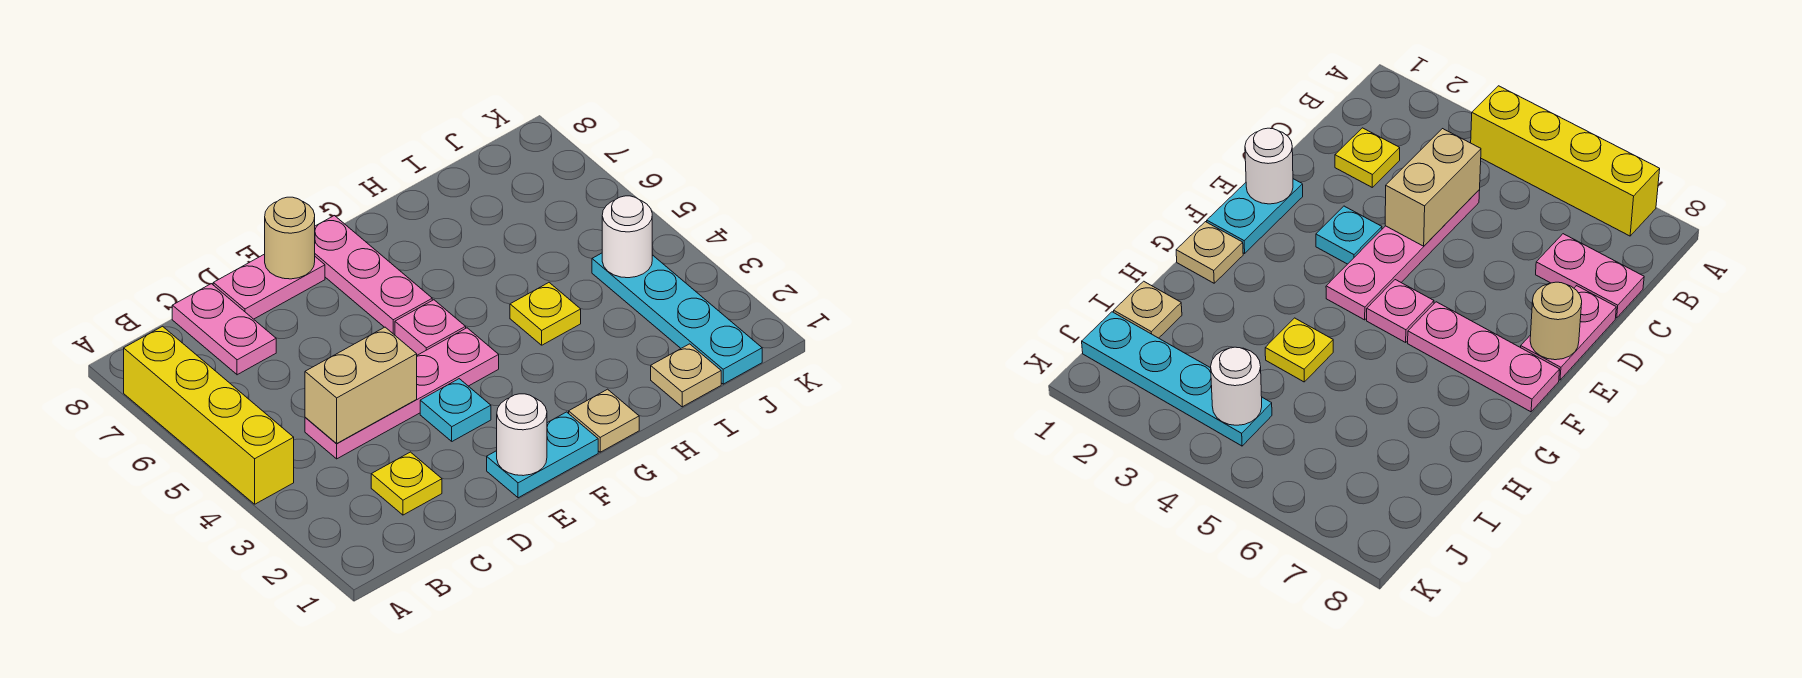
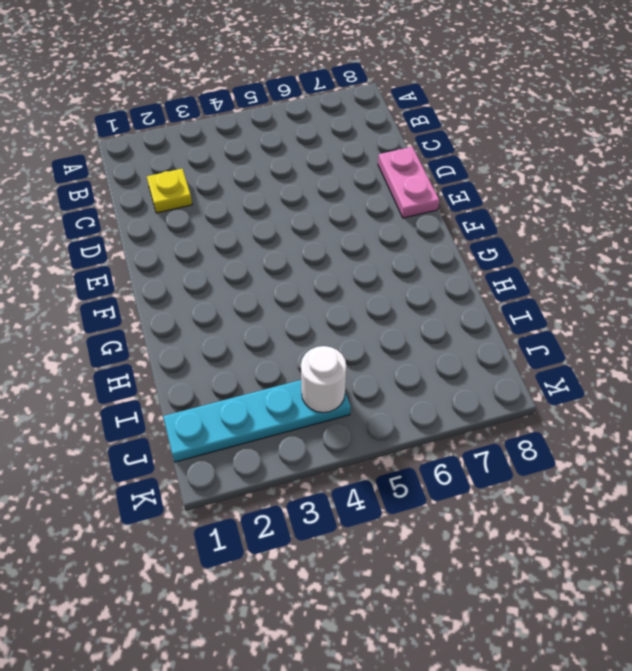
none -> yellow 1x4 brick [124,326,294,504]
none -> pink 1x4 plate [305,328,499,459]
none -> pink 1x2 plate [172,284,276,375]

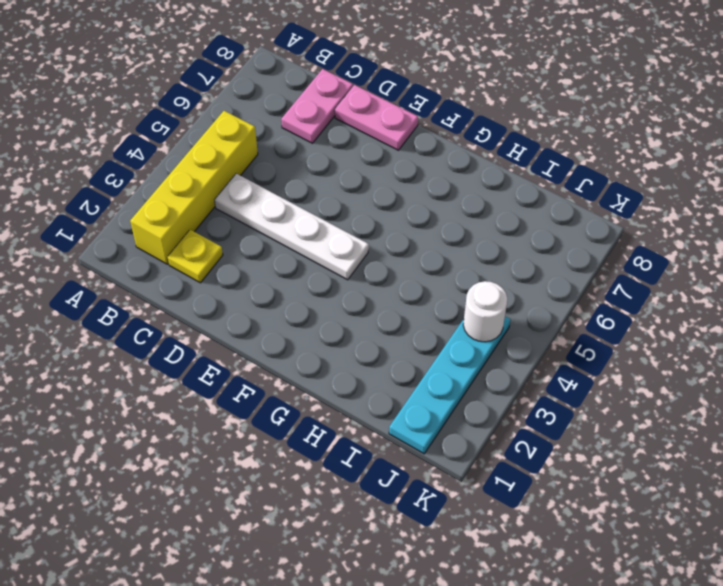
yellow 1x4 brick [130,111,258,264] -> yellow 1x4 brick moved to [124,326,294,504]
white 1x4 plate [215,174,369,280] -> pink 1x4 plate [305,328,499,459]
none -> cyan 1x2 plate [487,412,598,498]
none -> cyan 1x1 plate [420,379,491,441]
none -> pink 1x1 plate [395,300,466,355]

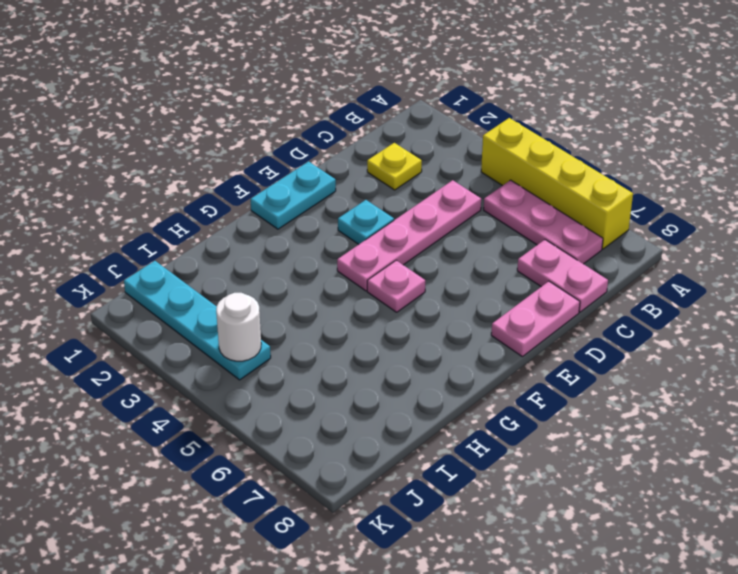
pink 1x3 plate [484,180,603,264] -> pink 1x3 plate moved to [315,216,432,334]
none -> tan 1x1 plate [569,389,639,452]
none -> yellow 1x1 plate [510,283,581,345]
none -> tan 1x1 plate [651,344,721,407]

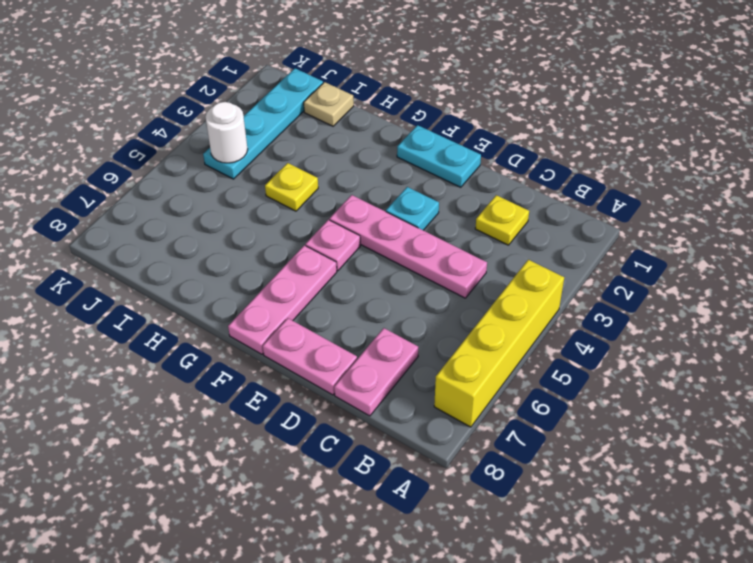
none -> tan 1x1 plate [569,389,639,452]
none -> tan 1x2 brick [305,327,417,444]
none -> white 1x1 round brick [497,394,547,476]

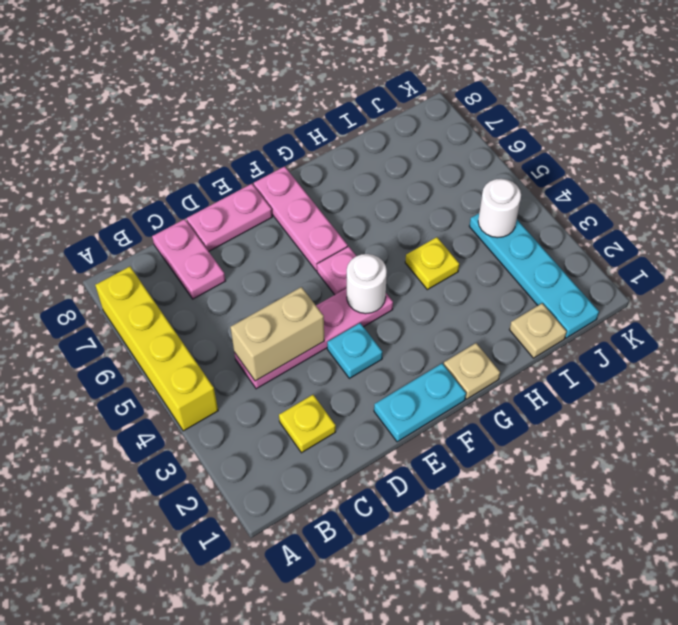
white 1x1 round brick [347,254,387,314] -> white 1x1 round brick moved to [497,394,547,476]
none -> tan 1x1 round brick [265,197,315,279]

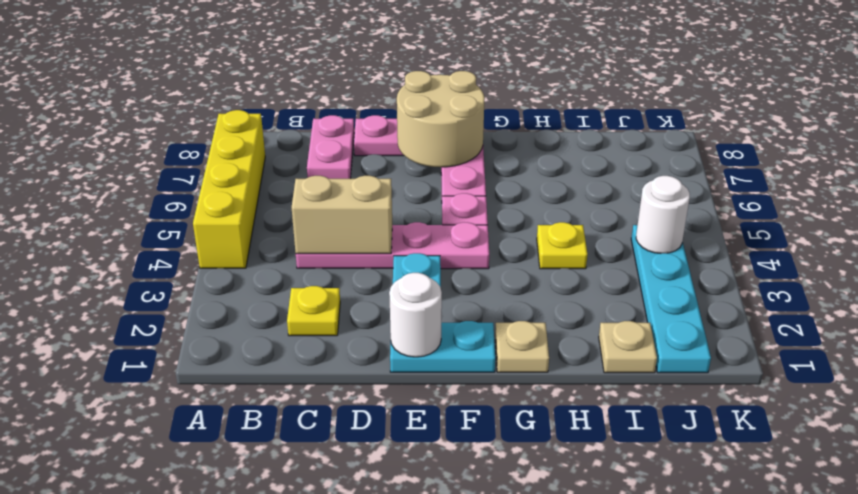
tan 2x2 round brick [397,71,485,167] -> tan 1x1 round brick [265,197,315,279]

